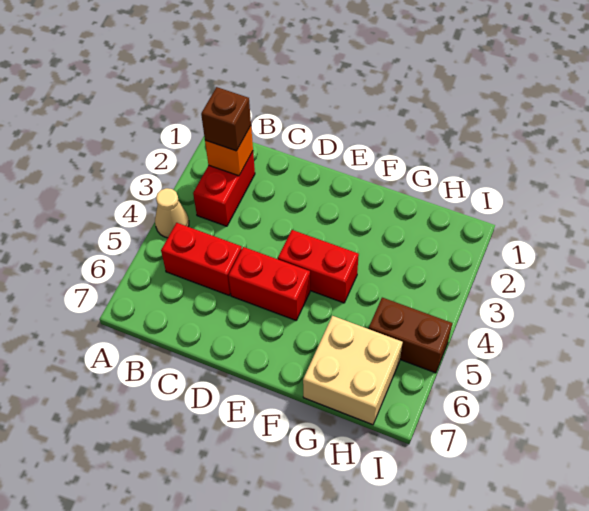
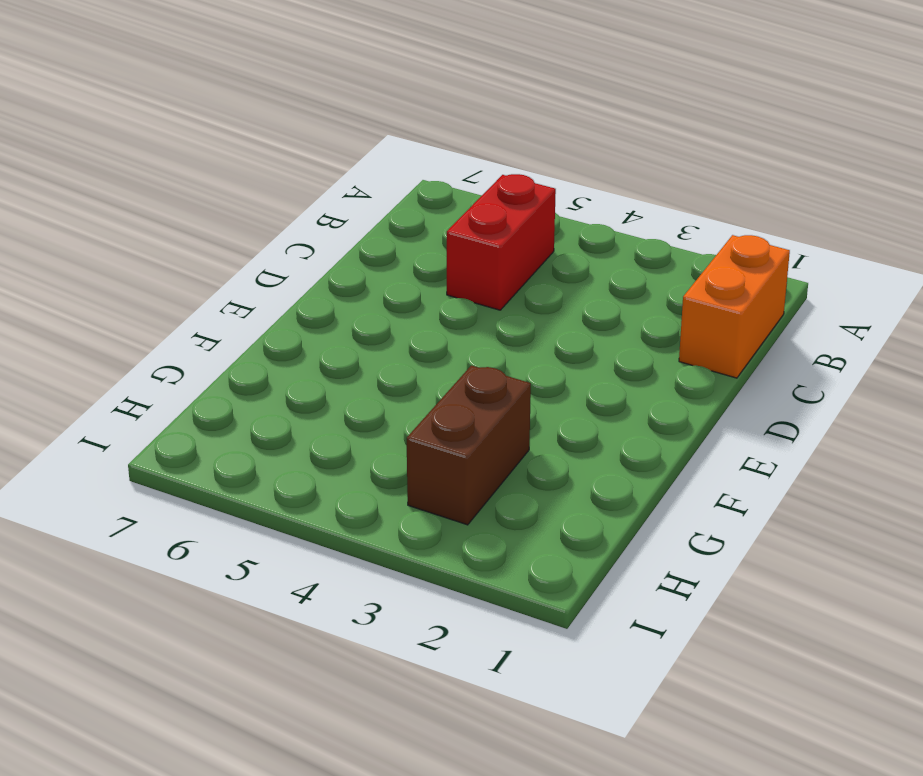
orange 1x2 brick [679,235,790,378] -> none
brown 1x2 brick [407,365,531,525] -> brown 1x2 brick moved to [369,298,452,373]
none -> tan 1x1 cone [155,188,189,238]
none -> red 1x2 brick [193,151,255,226]

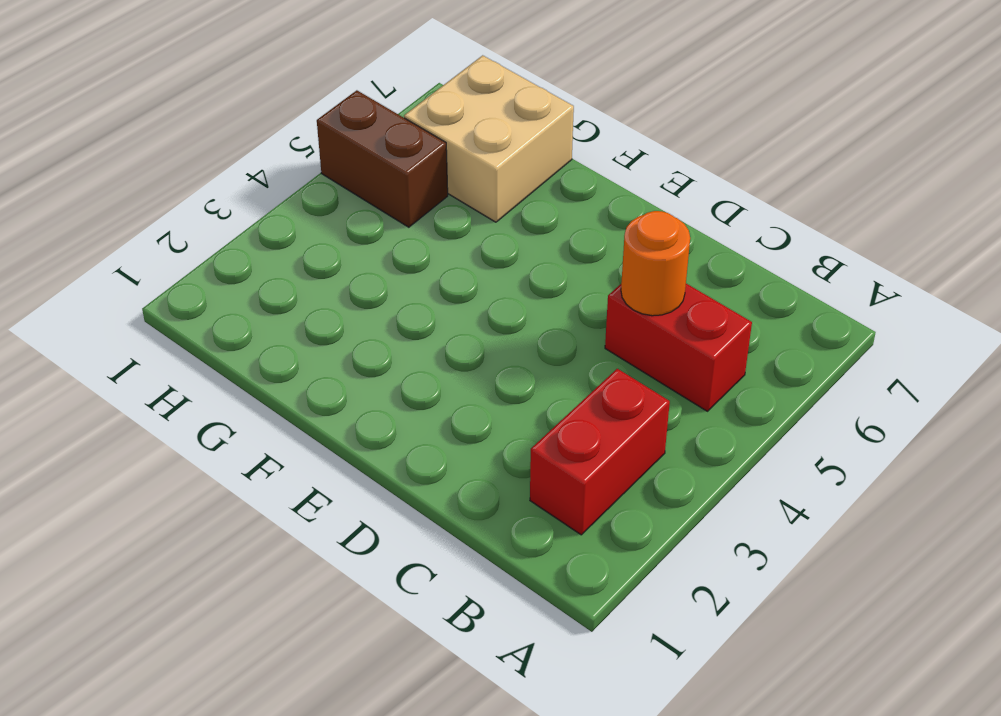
orange 1x1 round brick [621,211,690,316] -> none
none -> tan 1x1 cone [155,188,189,238]
none -> red 1x2 brick [228,247,310,320]

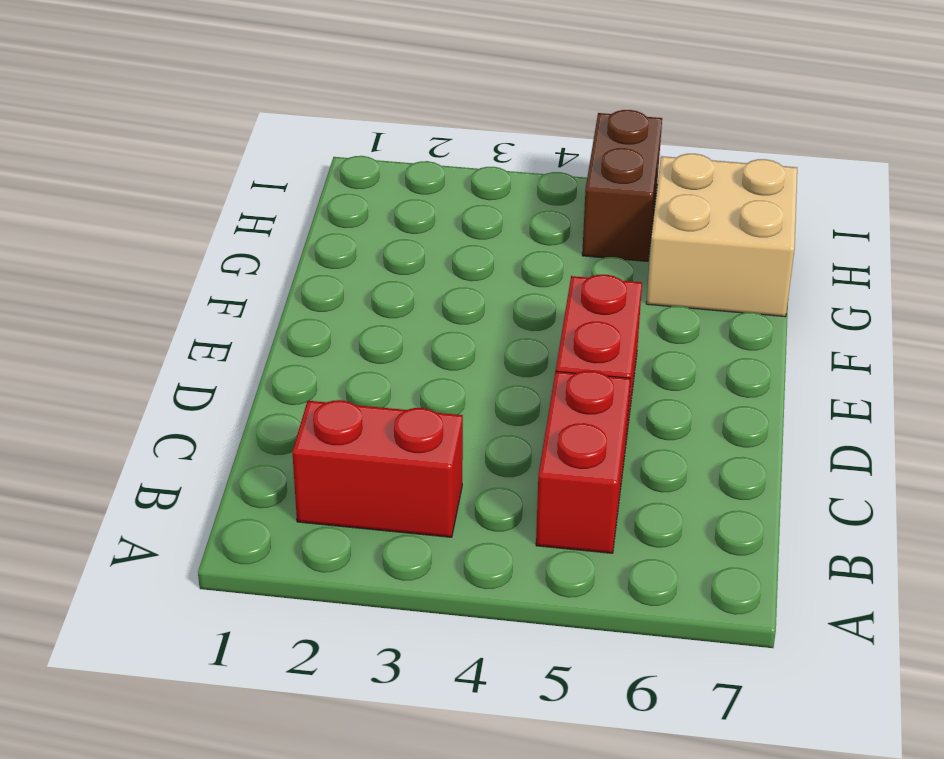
none -> tan 1x1 cone [155,188,189,238]
none -> red 1x2 brick [278,230,359,303]

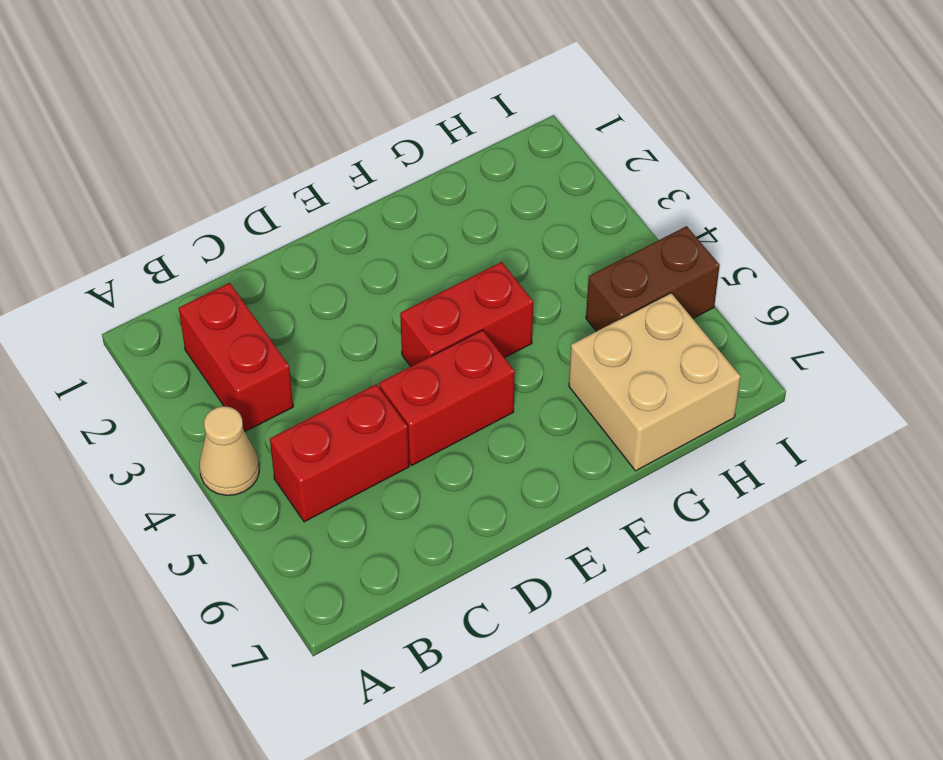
none -> orange 1x1 brick [205,126,253,176]
none -> brown 1x1 brick [201,87,251,151]

